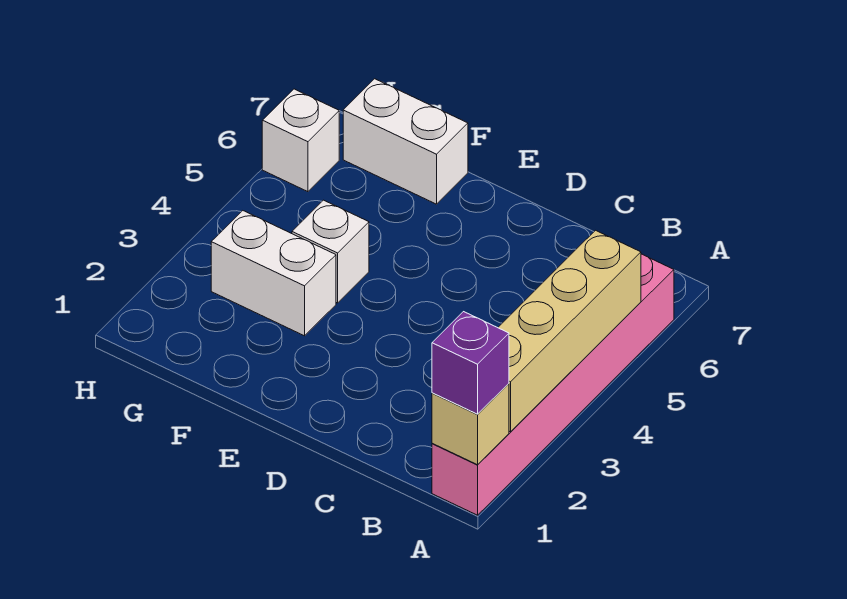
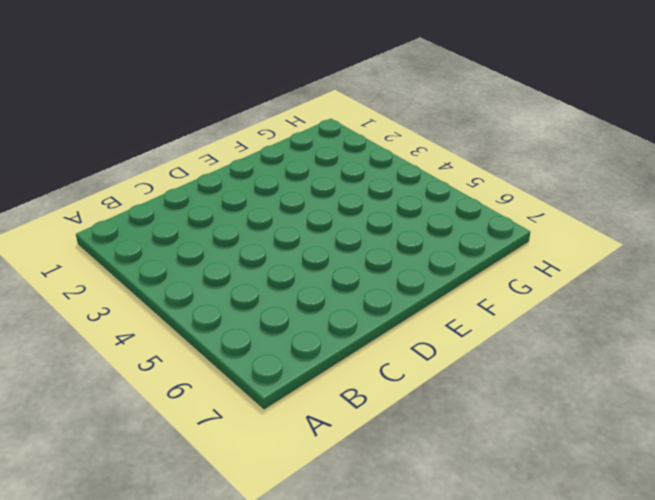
none -> pink 1x6 brick [432,254,674,515]
none -> white 1x2 brick [211,211,336,336]

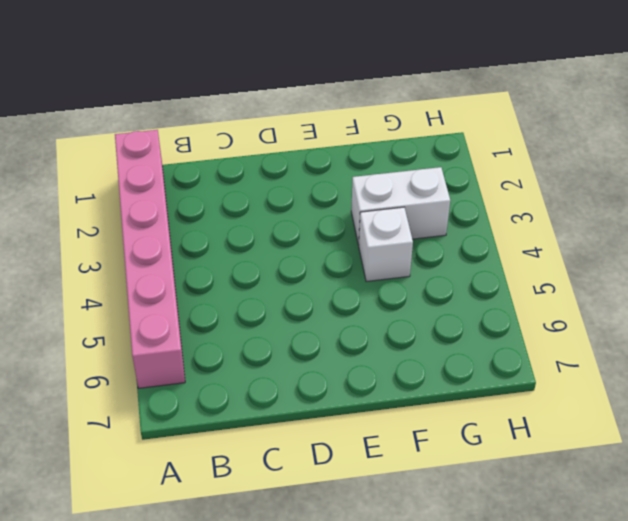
none -> white 1x2 brick [343,79,468,204]
none -> white 1x1 brick [262,89,339,192]

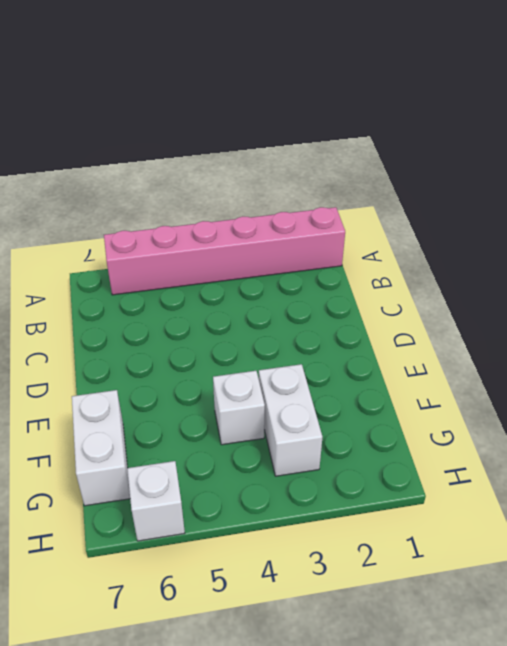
none -> tan 1x1 brick [432,384,509,465]
none -> tan 1x4 brick [498,230,641,432]

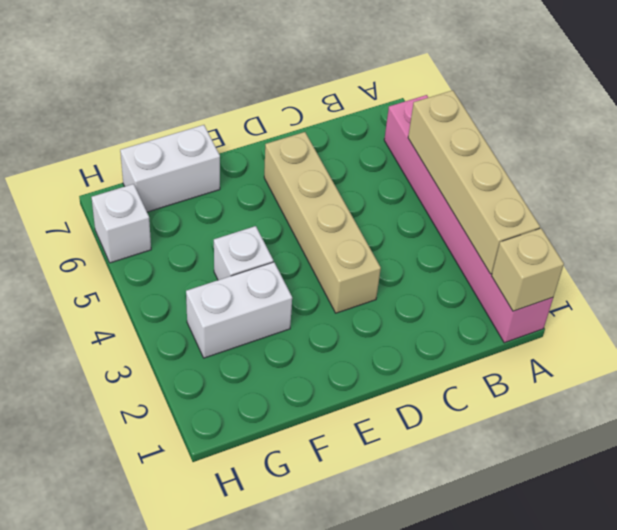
tan 1x4 brick [264,132,381,313] -> none
none -> purple 1x1 brick [432,312,509,414]

